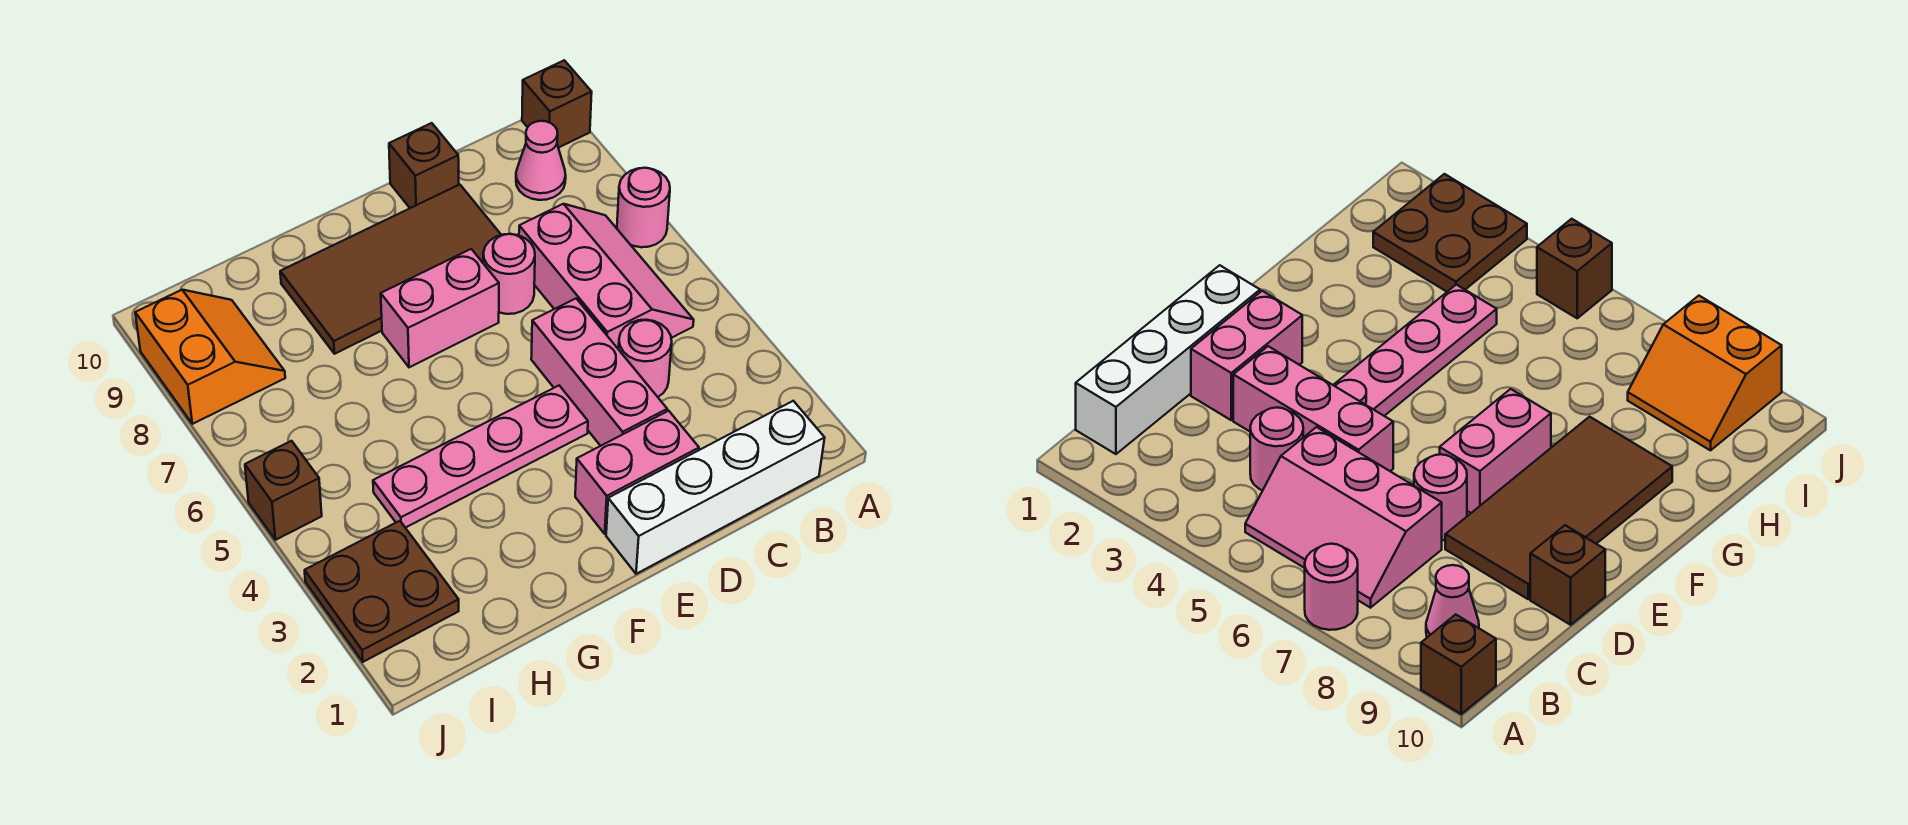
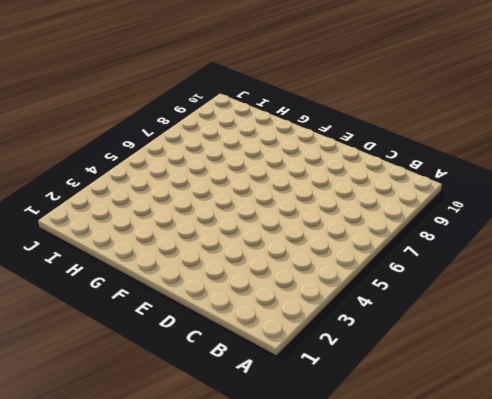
none -> pink 1x1 round brick [617,168,670,247]
none -> brown 1x1 brick [522,60,592,148]
none -> white 1x4 brick [606,401,825,574]

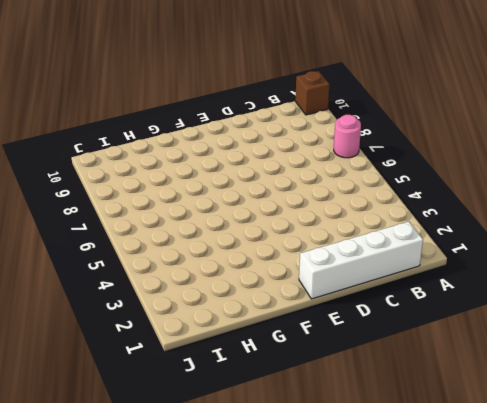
none -> pink 2x3 slope [519,204,694,348]
none -> pink 1x1 cone [516,121,566,200]
none -> pink 1x1 round brick [618,320,672,397]

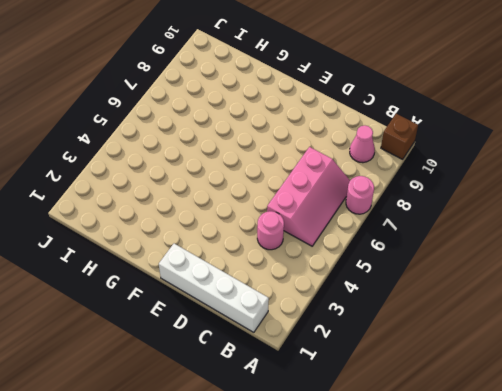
none -> pink 1x2 brick [575,411,699,534]
none -> pink 1x3 brick [531,299,667,446]
none -> pink 1x1 round brick [483,234,535,314]

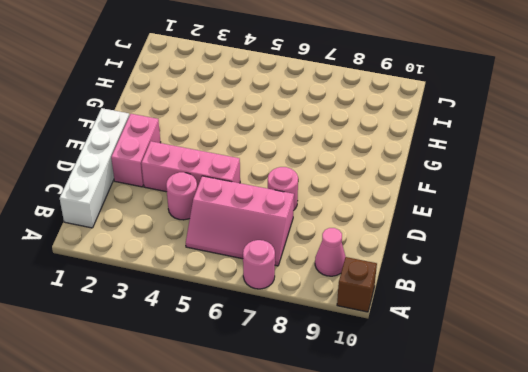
none -> brown 2x4 tile [280,185,501,354]
none -> brown 1x1 brick [389,123,459,208]
none -> pink 1x4 plate [373,386,588,528]

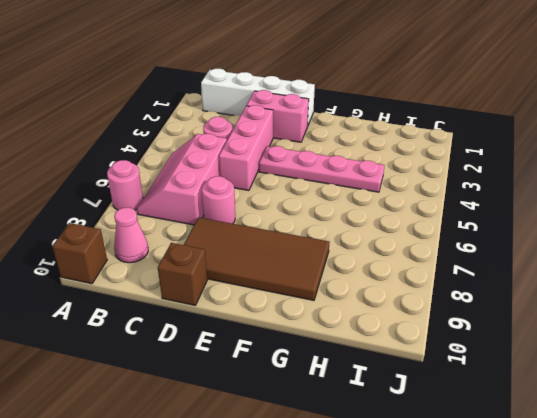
none -> pink 1x2 brick [381,249,499,367]
none -> brown 2x2 plate [305,521,459,662]
none -> orange 2x2 slope [135,290,285,424]

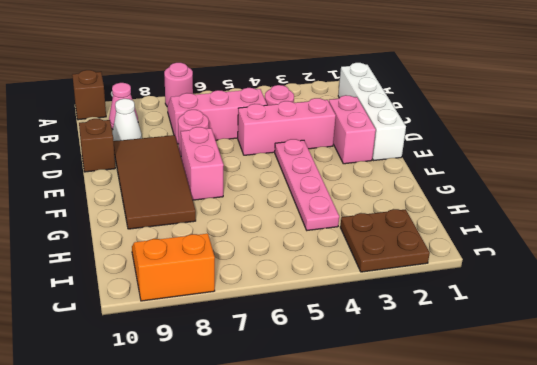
white 1x1 cone [112,99,142,141] -> none
none -> brown 1x1 brick [245,441,322,540]

